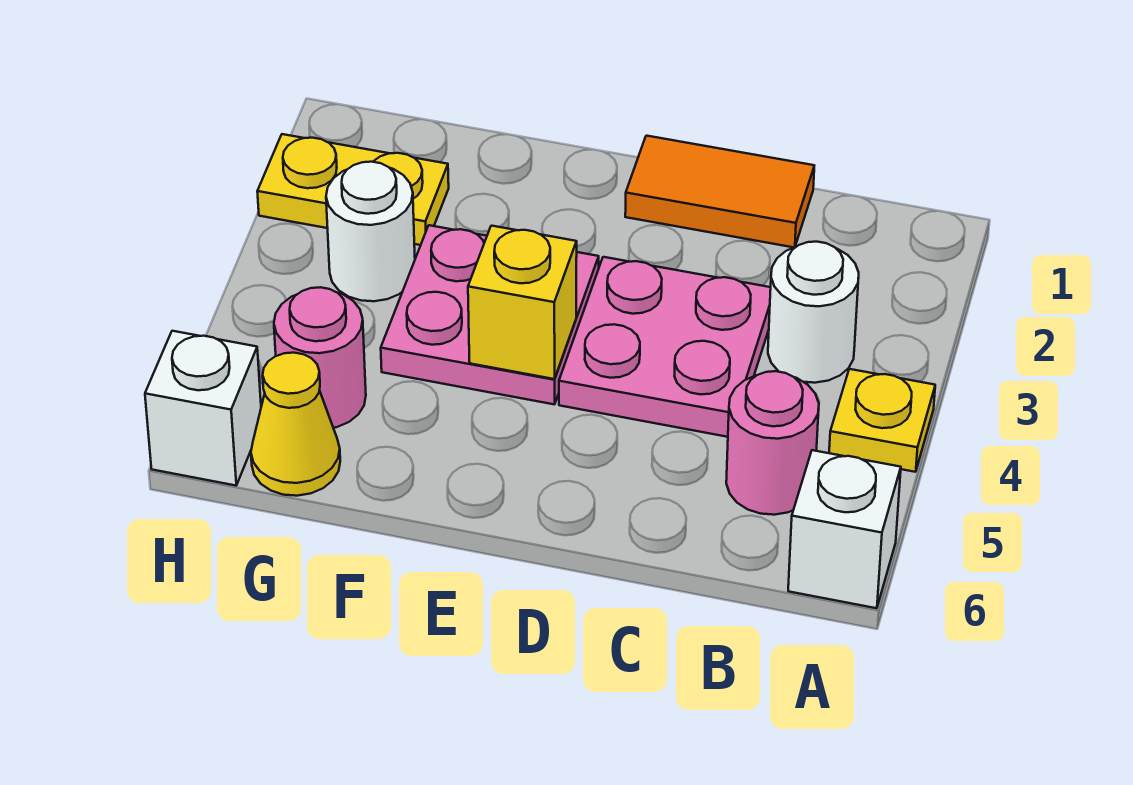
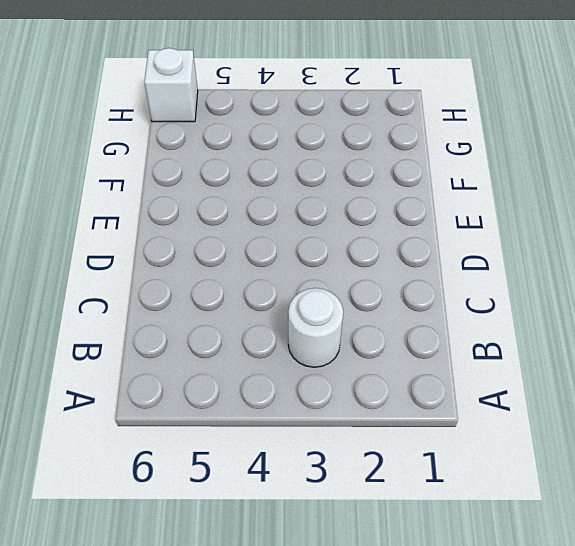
none -> yellow 1x1 plate [829,369,935,472]
none -> white 1x1 brick [788,450,901,608]
none -> pink 1x1 round brick [726,371,819,515]

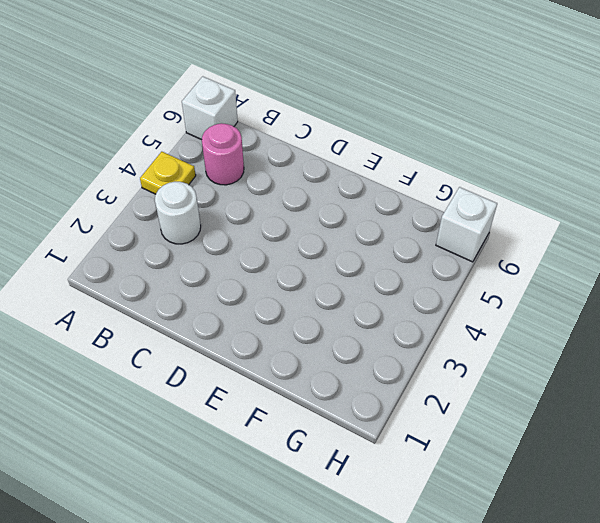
none -> orange 1x2 tile [625,136,814,248]
none -> pink 2x2 plate [559,257,771,437]
none -> pink 2x2 plate [381,225,599,404]

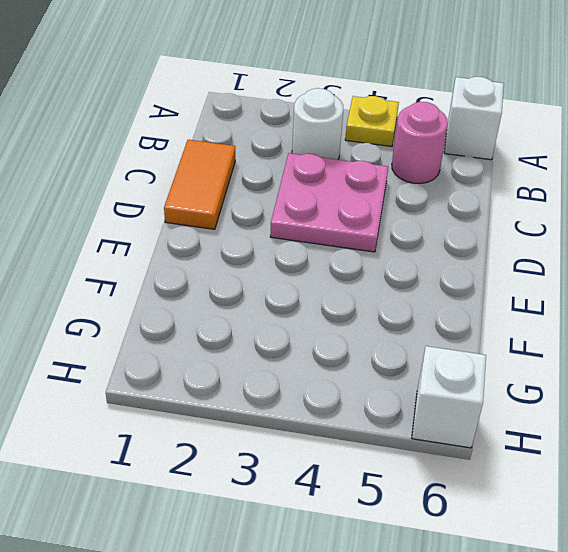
none -> pink 2x2 plate [381,225,599,404]
none -> yellow 1x2 plate [257,134,449,245]
none -> white 1x1 round brick [326,162,415,301]

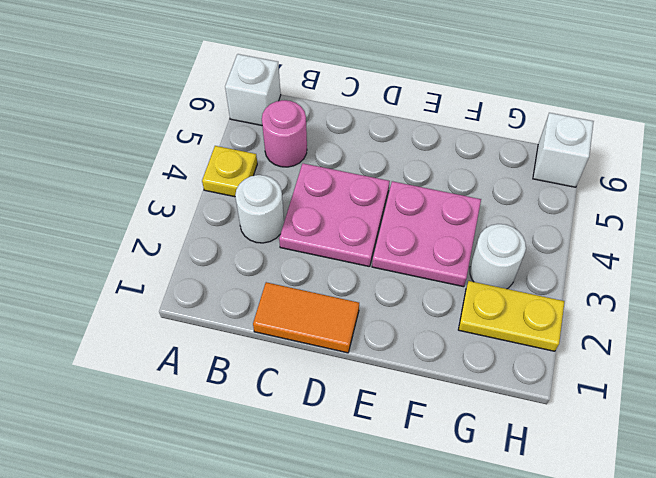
none -> pink 1x1 round brick [274,287,366,428]
none -> yellow 1x1 cone [251,353,340,496]
none -> yellow 1x1 brick [468,226,577,379]

